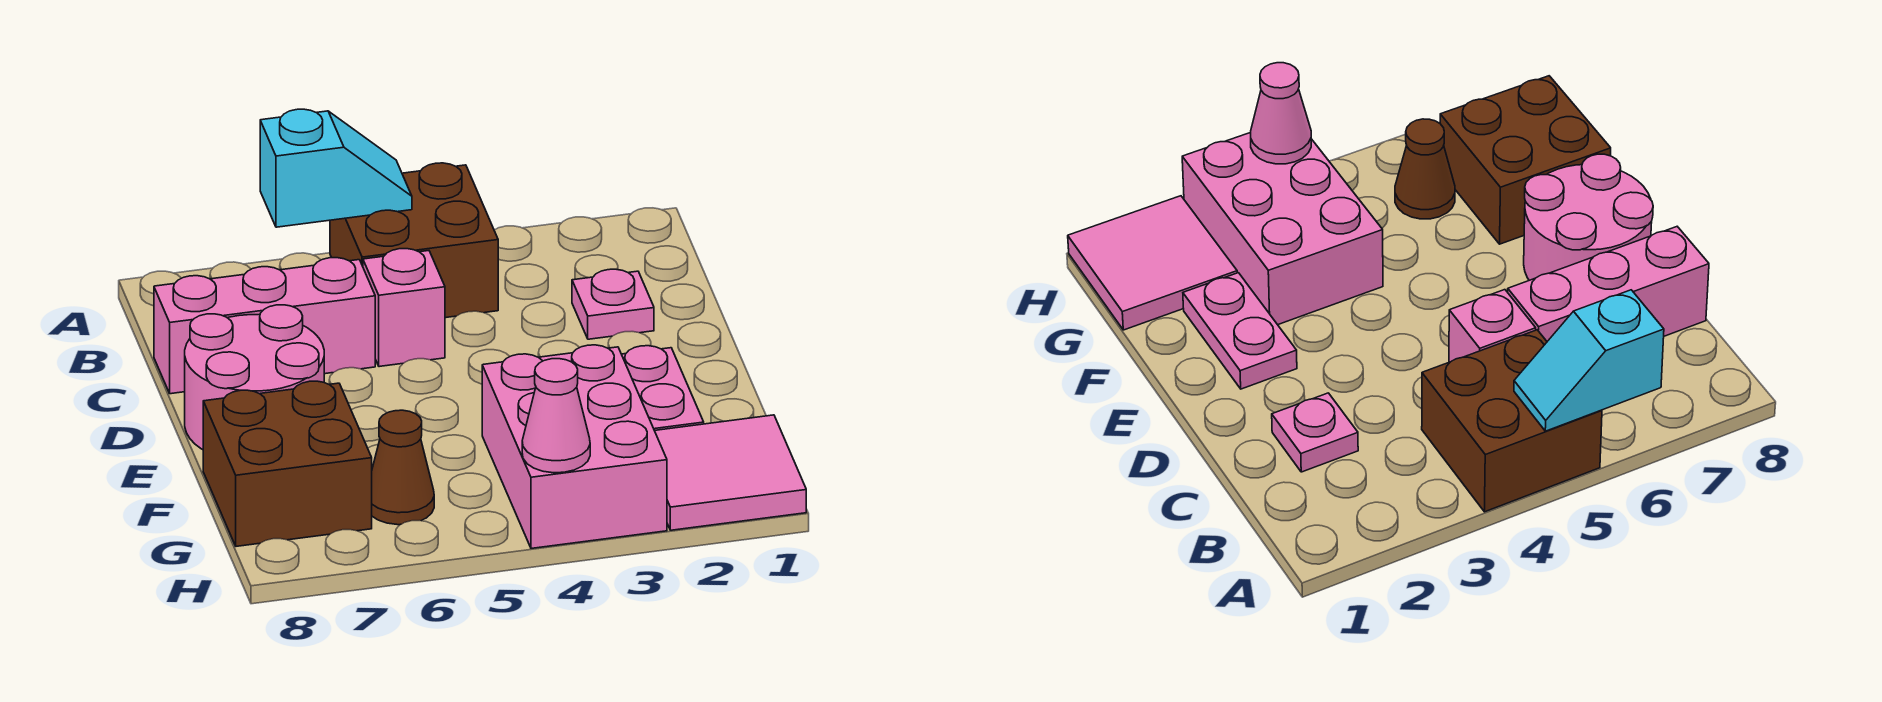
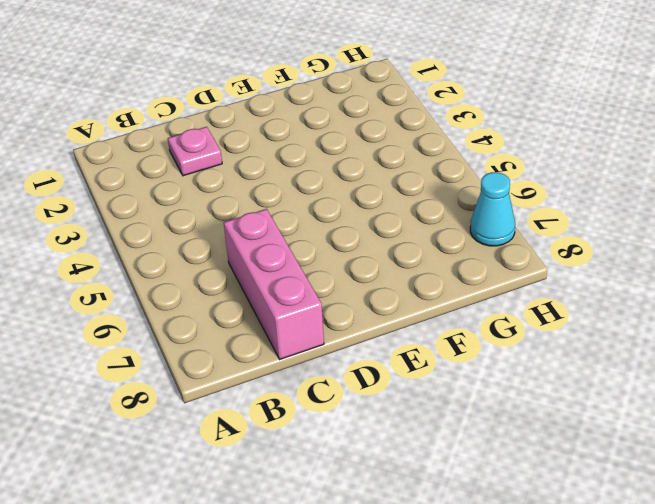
cyan 1x1 cone [470,172,515,246] -> none
none -> brown 2x2 brick [330,163,498,318]
none -> pink 1x1 brick [363,249,445,367]
none -> pink 2x2 round brick [185,305,324,450]

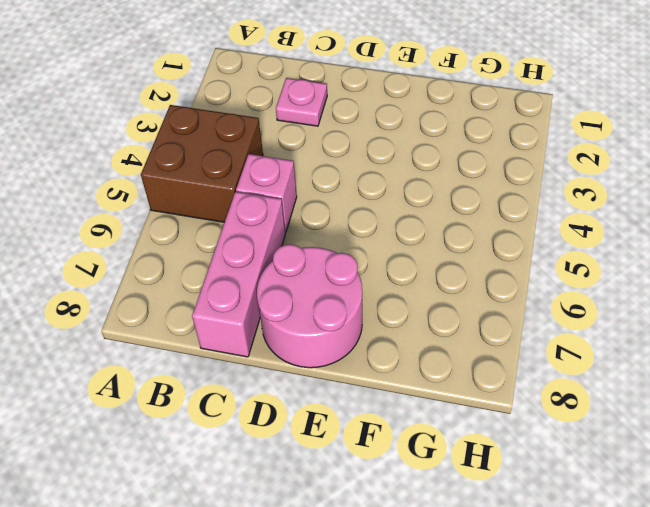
none -> pink 1x2 plate [622,346,704,430]
none -> pink 2x3 brick [482,345,667,548]
none -> brown 2x2 brick [203,381,372,546]

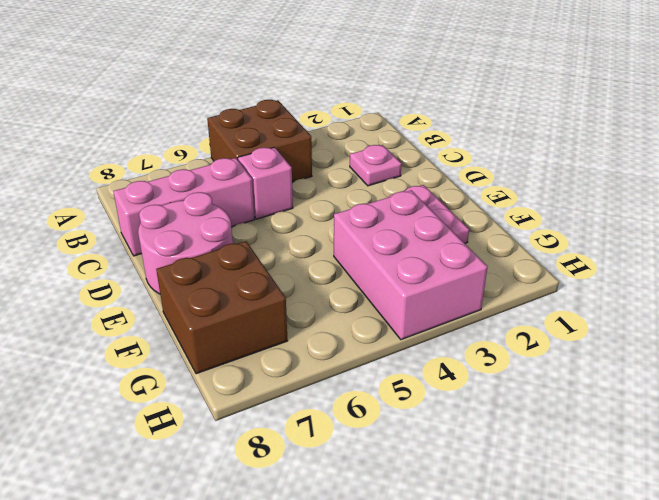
none -> pink 2x2 tile [655,415,806,530]
none -> brown 1x1 cone [372,410,434,525]
none -> cyan 1x2 slope [260,109,412,227]

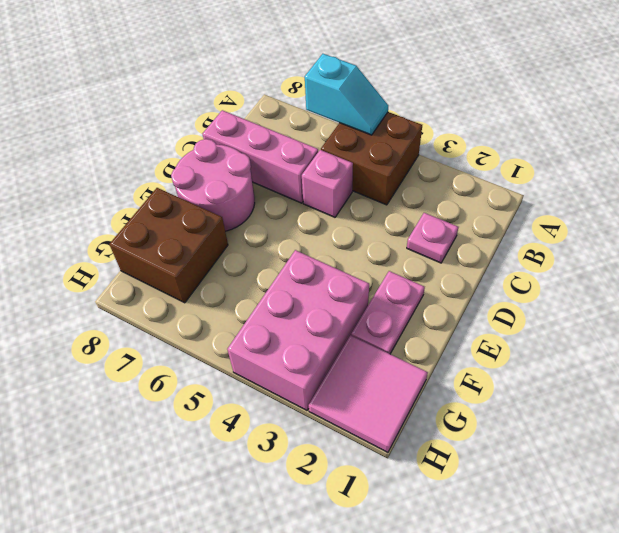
none -> brown 1x1 cone [372,410,434,525]
none -> pink 1x1 cone [522,359,590,473]

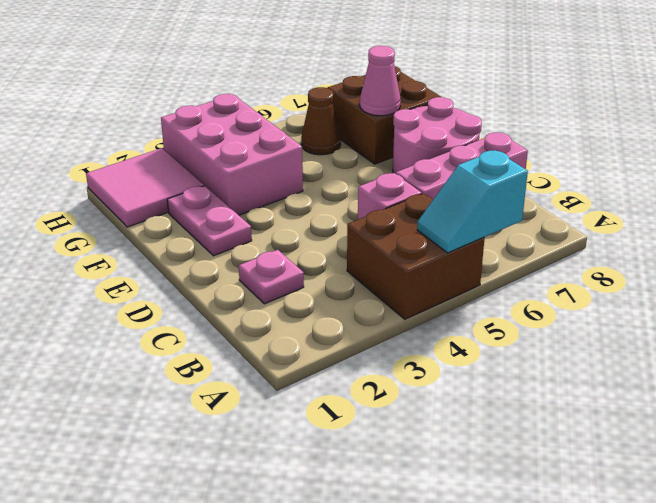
pink 1x1 cone [360,46,401,116] -> pink 1x1 cone moved to [522,359,590,473]

